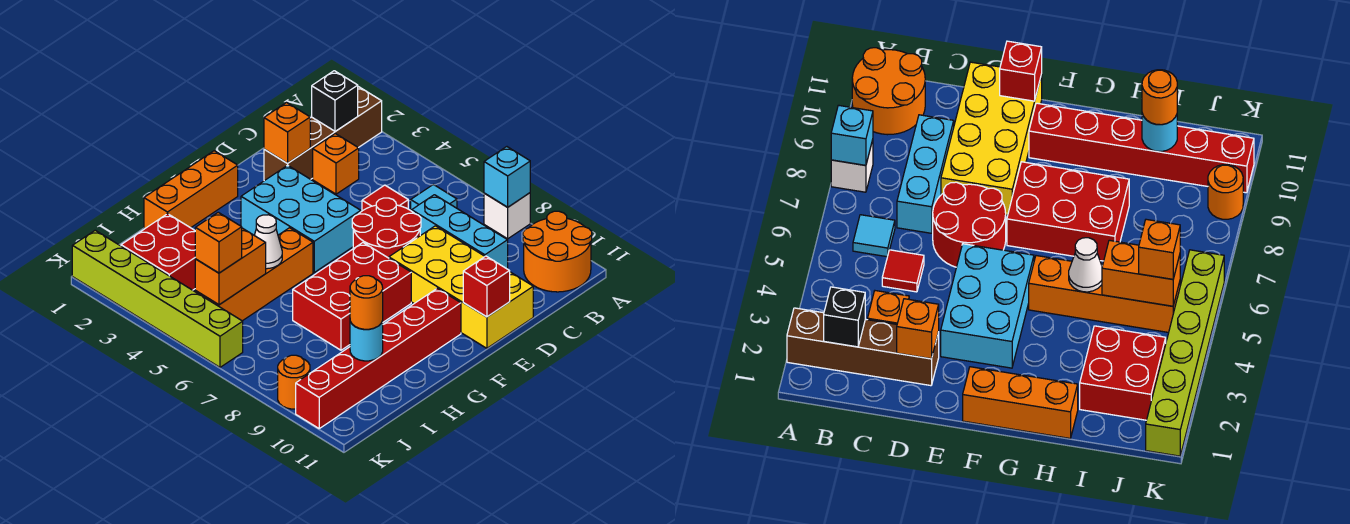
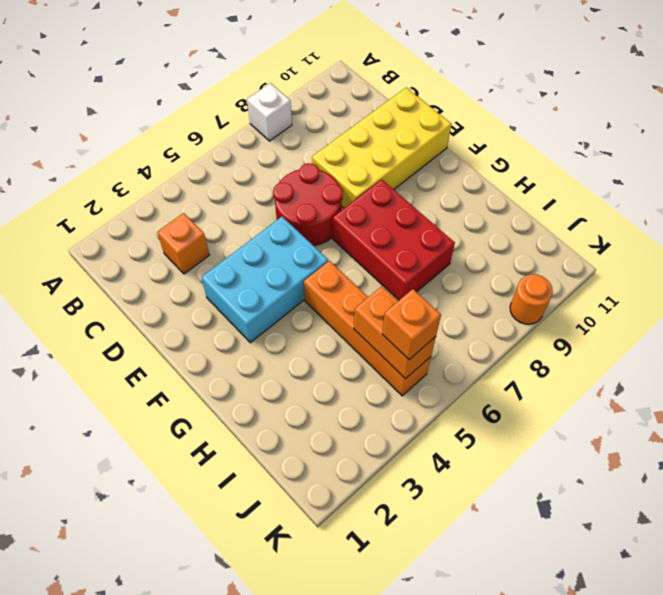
none -> brown 1x4 brick [264,87,382,181]
none -> orange 2x2 round brick [523,211,592,292]
none -> cyan 1x1 tile [411,185,457,210]

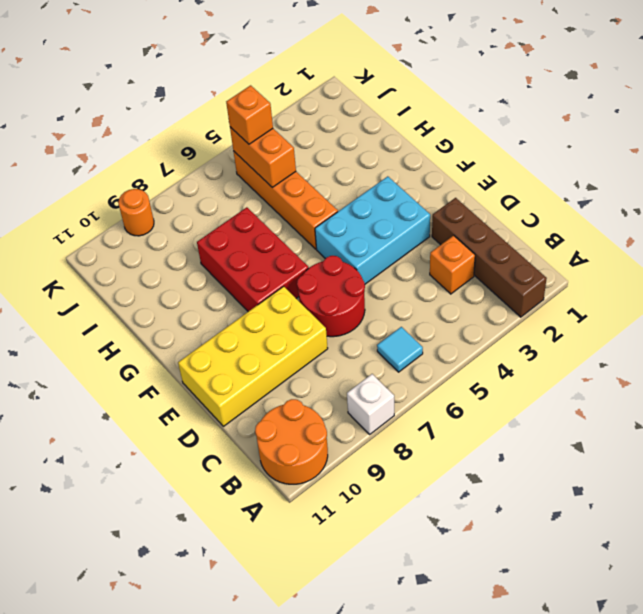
none -> red 1x1 tile [362,185,408,211]
none -> cyan 1x3 brick [412,195,508,269]
none -> orange 1x3 brick [144,151,238,229]

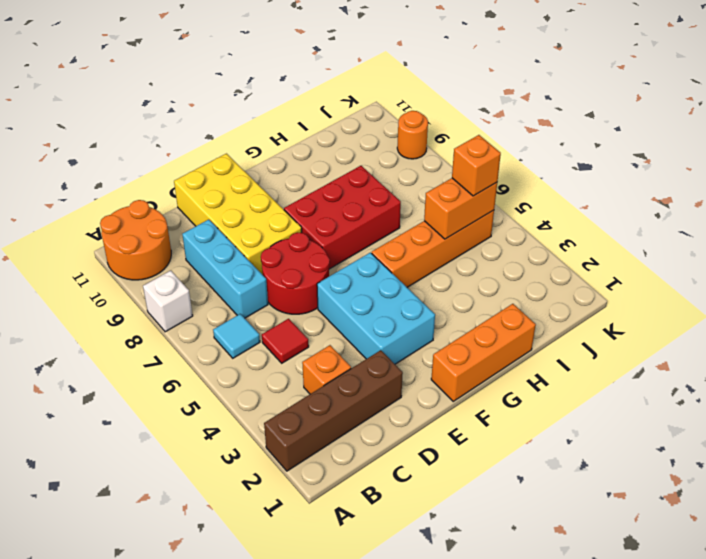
none -> red 1x6 brick [296,288,461,428]
none -> red 2x2 brick [121,214,195,290]
none -> lime 1x6 brick [72,230,243,367]

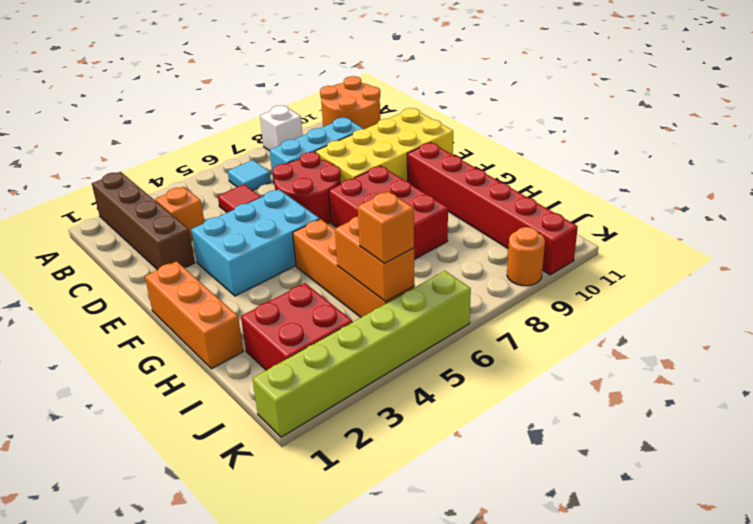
none -> cyan 1x1 brick [484,147,530,207]
none -> black 1x1 brick [312,71,358,131]
none -> orange 1x1 brick [264,103,310,163]

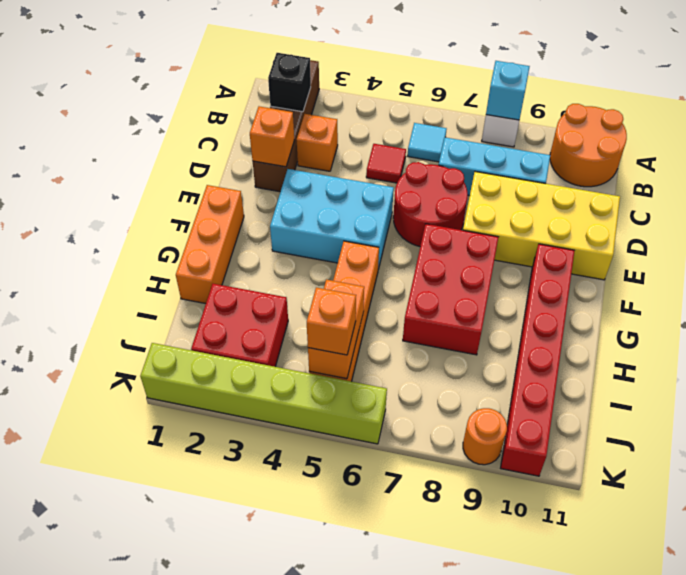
none -> red 1x1 brick [463,256,510,317]
none -> white 1x1 cone [254,215,282,269]
none -> cyan 1x1 round brick [350,321,383,361]

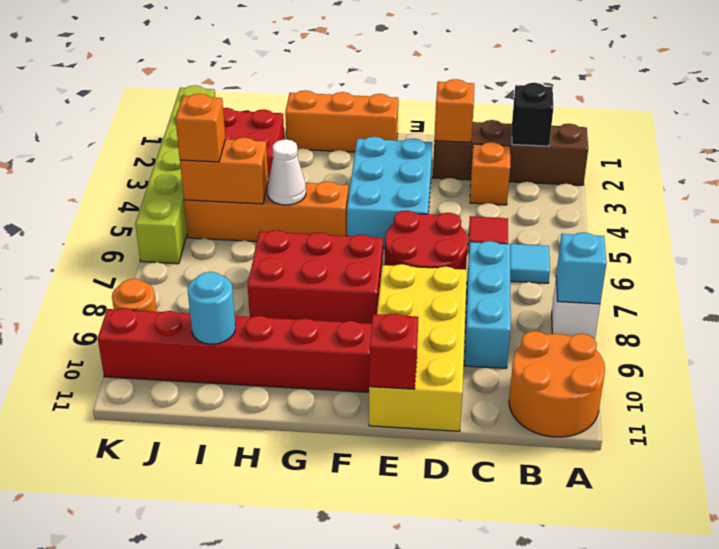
none -> orange 1x1 round brick [350,276,383,329]

